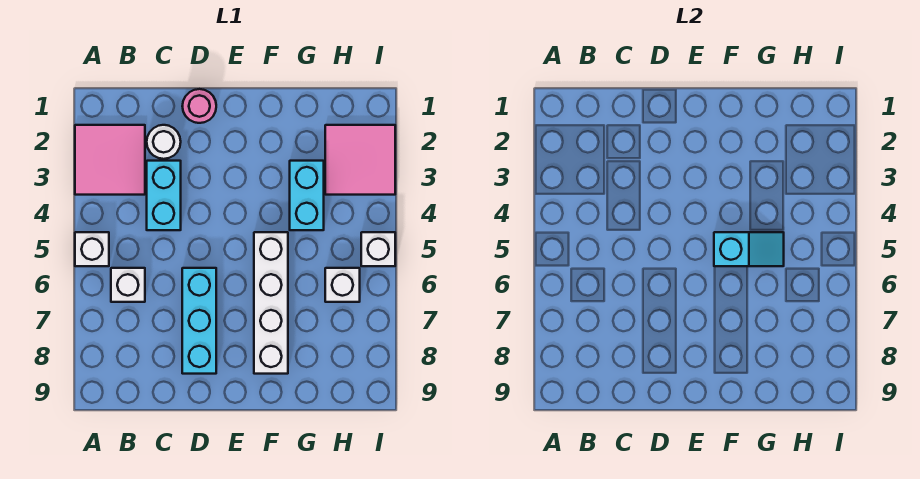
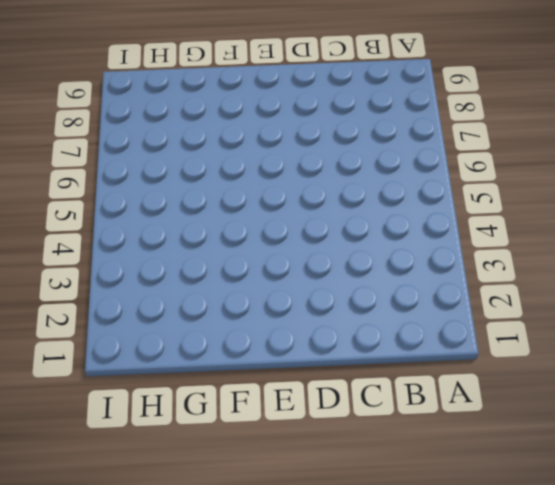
none -> pink 2x2 tile [75,125,145,195]
none -> white 1x1 brick [75,232,109,266]
none -> white 1x1 brick [111,268,145,302]

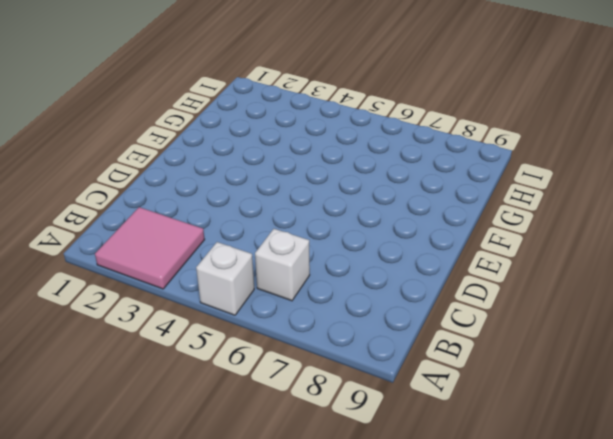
none -> white 1x1 round brick [147,125,181,159]
none -> cyan 1x2 brick [147,161,181,230]
none -> pink 1x1 round brick [182,89,216,123]

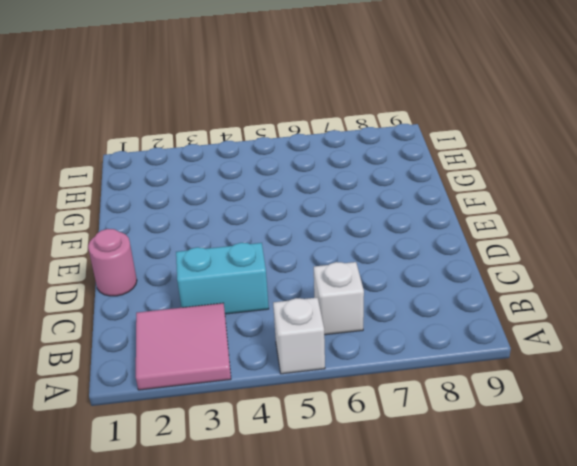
none -> white 1x1 round brick [147,125,181,159]
none -> cyan 1x3 brick [182,268,216,374]
none -> white 1x4 brick [254,232,288,374]

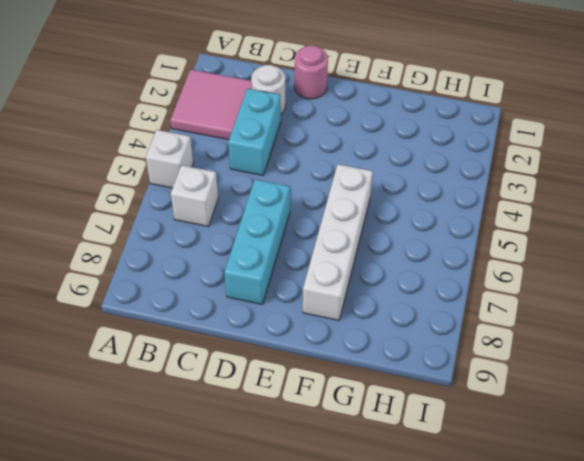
none -> cyan 1x2 brick [290,161,324,230]
none -> pink 2x2 tile [325,125,395,195]
none -> white 1x1 brick [325,268,360,302]

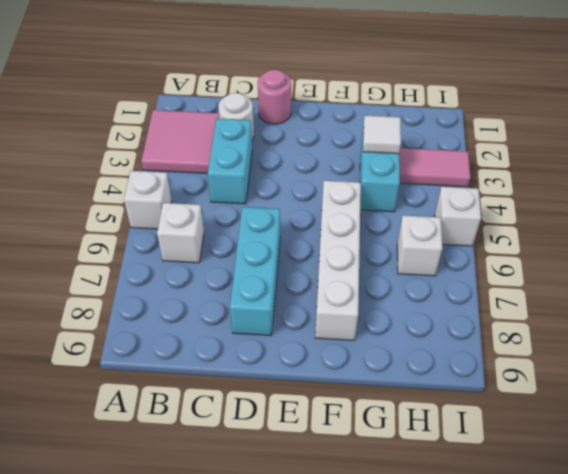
white 1x1 tile [363,116,401,154] -> none
pink 1x2 tile [399,148,470,187] -> pink 2x2 tile [325,125,395,195]
none -> cyan 1x2 slope [714,232,784,266]

